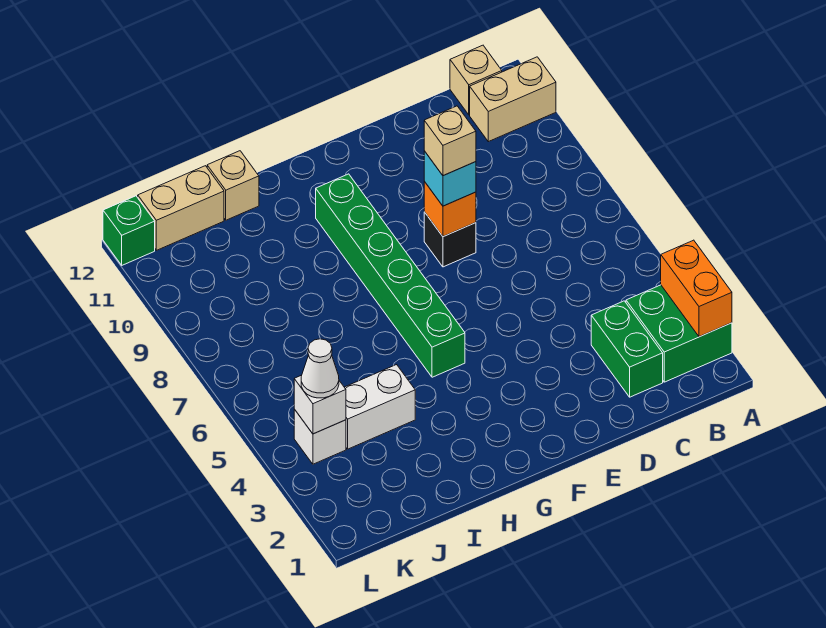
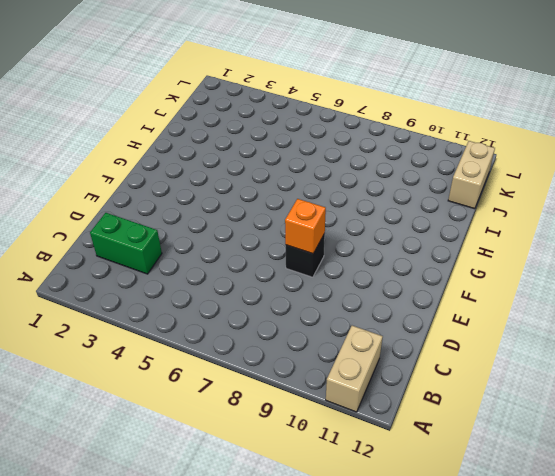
none -> green 2x2 brick [626,285,732,382]
none -> tan 1x1 brick [450,45,502,115]
none -> green 1x6 brick [316,174,465,377]

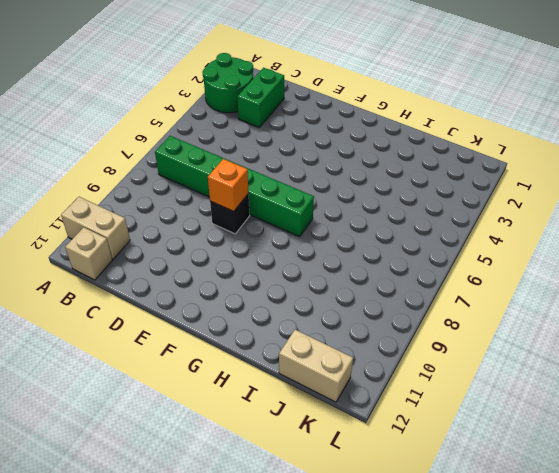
green 2x2 round brick [203,53,253,113] -> green 2x2 brick [626,285,732,382]
green 1x6 brick [155,136,314,237] -> green 1x6 brick turned to [316,174,465,377]
none -> white 1x2 brick [344,365,415,449]
none -> tan 1x1 brick [207,151,259,220]
none -> white 1x1 brick [294,409,346,464]

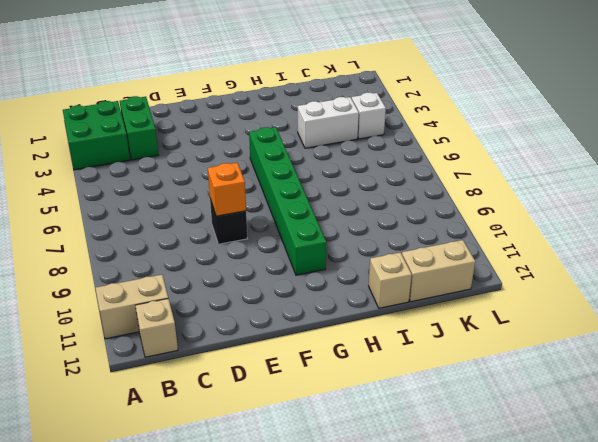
none -> green 1x1 brick [103,196,155,265]
none -> orange 1x2 brick [661,240,732,337]
none -> white 1x1 brick [294,375,346,434]

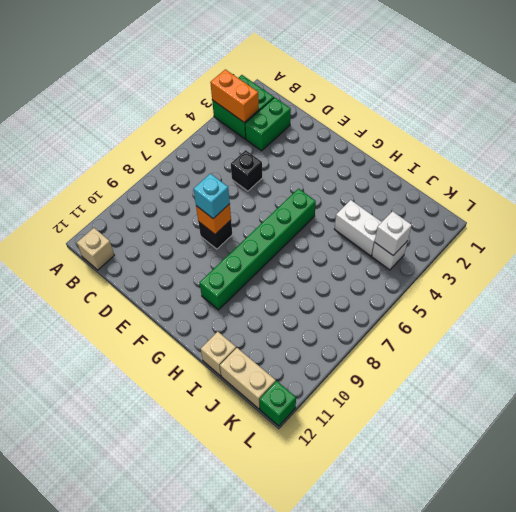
orange 1x2 brick [210,69,259,122] -> orange 1x2 brick turned to [661,240,732,337]
black 1x1 brick [231,150,263,191] -> none
none -> tan 1x2 brick [470,57,556,142]
none -> white 1x1 cone [301,339,339,398]
none -> tan 1x1 brick [424,106,476,176]

